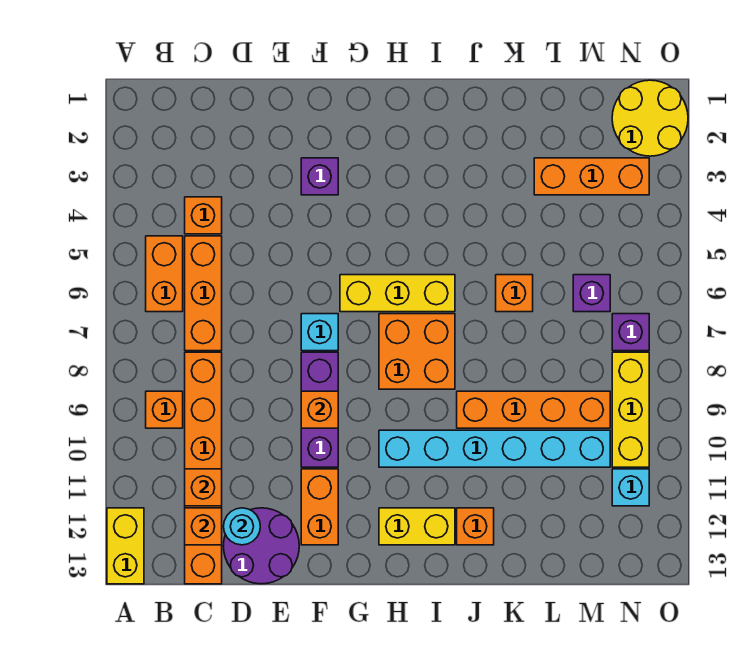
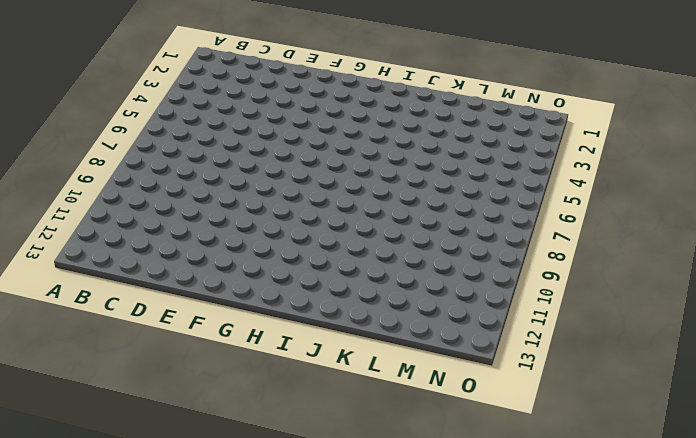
none -> yellow 1x2 brick [107,508,144,584]
none -> orange 1x2 brick [146,236,183,312]
none -> orange 1x1 brick [146,391,183,428]

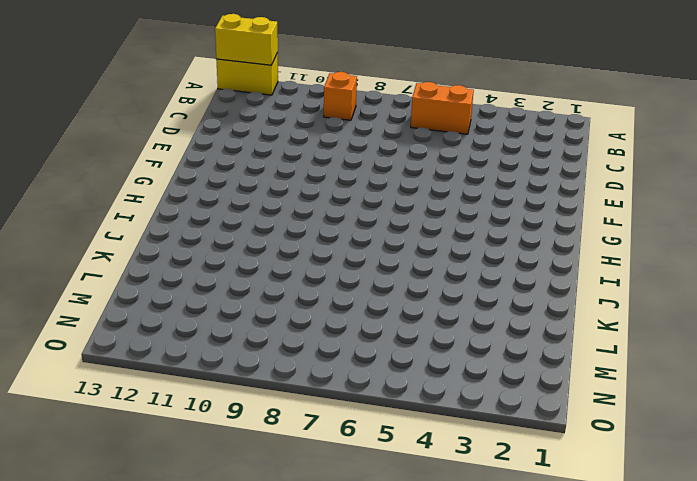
yellow 1x2 brick [215,14,278,65] -> yellow 1x2 brick turned to [379,508,455,545]
none -> orange 1x1 brick [185,197,222,234]
none -> orange 1x3 brick [185,236,222,351]
none -> orange 1x6 brick [185,352,222,584]

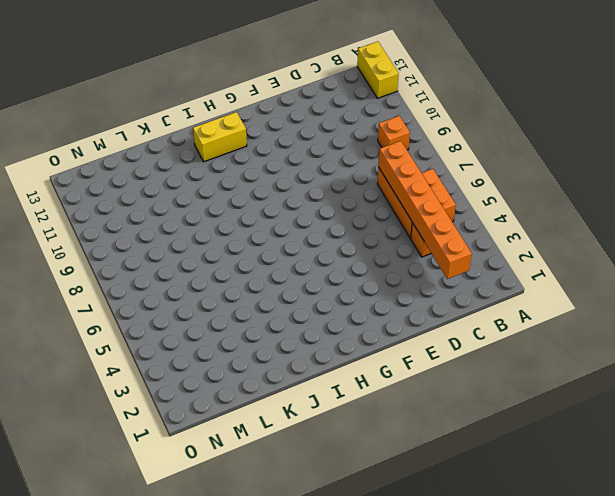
orange 1x6 brick [378,141,472,279] -> orange 1x6 brick moved to [185,352,222,584]
none -> purple 2x2 round brick [224,508,299,584]
none -> purple 1x1 brick [301,158,338,195]
none -> cyan 1x1 brick [301,314,338,351]

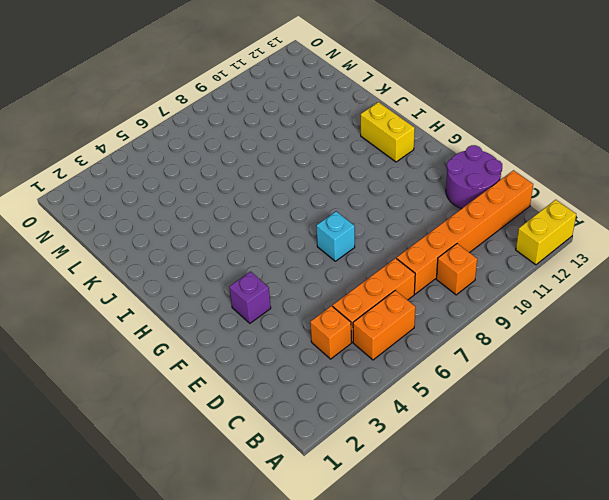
none -> purple 1x3 brick [301,352,338,467]
none -> orange 1x2 brick [301,469,338,545]
none -> yellow 1x3 brick [340,275,455,312]

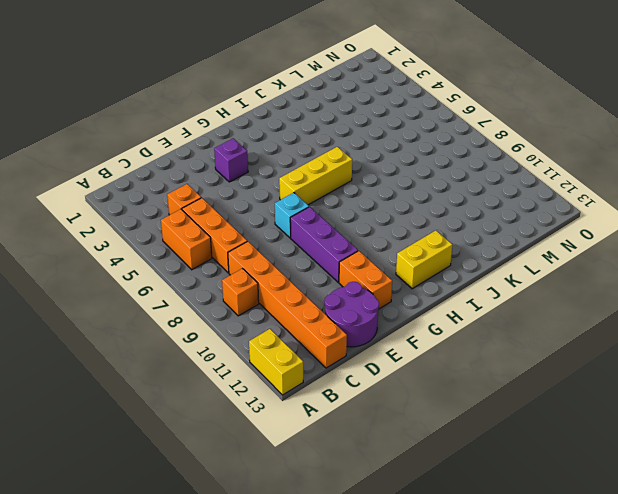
none -> orange 2x2 brick [379,314,455,389]
none -> cyan 1x6 brick [379,430,610,467]
none -> orange 1x4 brick [457,391,610,428]

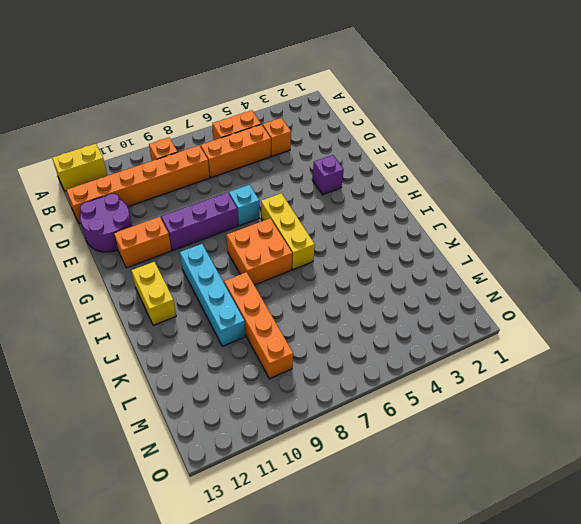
cyan 1x4 brick [180,244,245,346] -> cyan 1x6 brick [379,430,610,467]
none -> orange 1x1 brick [457,508,494,545]
none -> orange 1x1 brick [496,275,533,312]
none -> orange 1x3 brick [534,158,649,195]

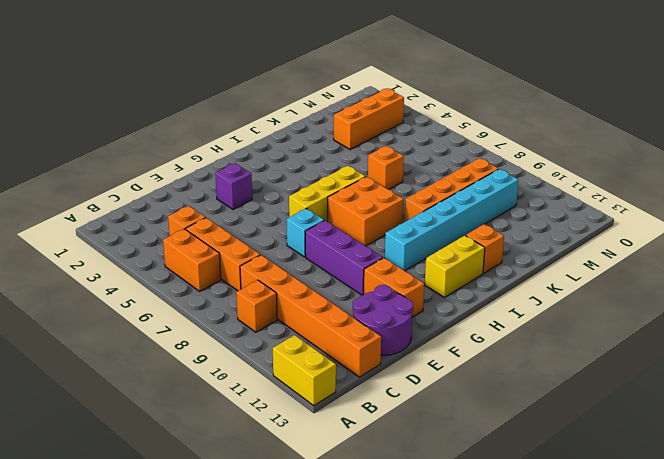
none -> purple 1x1 brick [573,275,610,312]
none -> yellow 2x2 round brick [612,80,688,156]
none -> purple 1x1 brick [612,314,649,351]

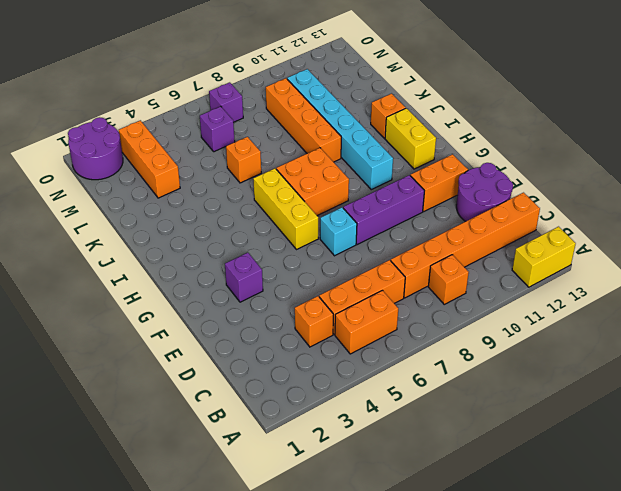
purple 2x2 round brick [68,117,123,180] -> yellow 2x2 round brick [612,80,688,156]
none -> yellow 1x3 brick [612,352,649,467]
none -> cyan 1x1 brick [612,469,649,506]
none -> orange 1x1 brick [185,469,222,506]

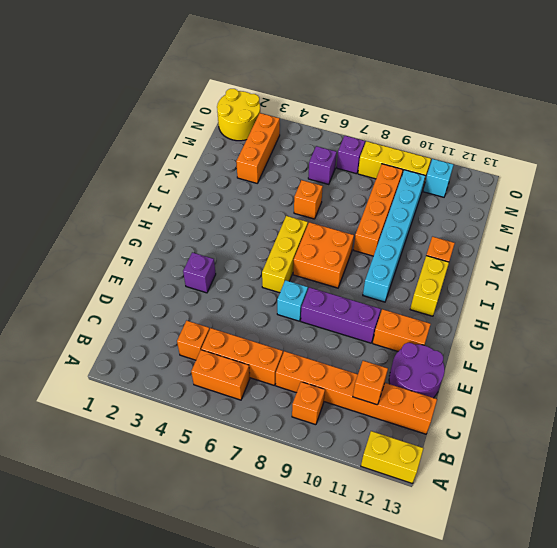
none -> orange 1x1 brick [185,508,222,545]
none -> cyan 1x1 round brick [224,508,260,545]
none -> orange 1x1 brick [301,391,338,428]

